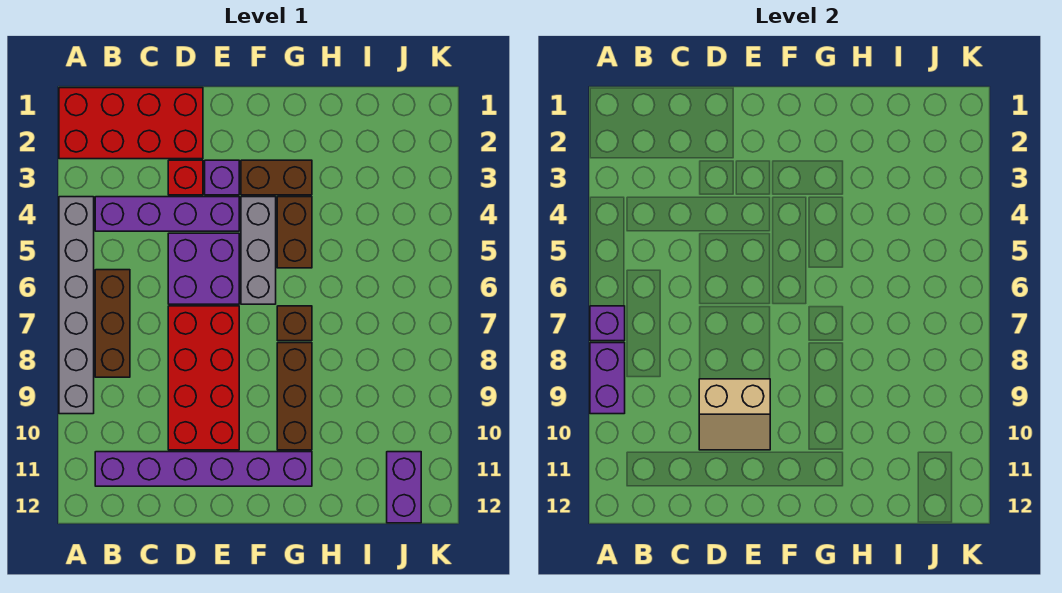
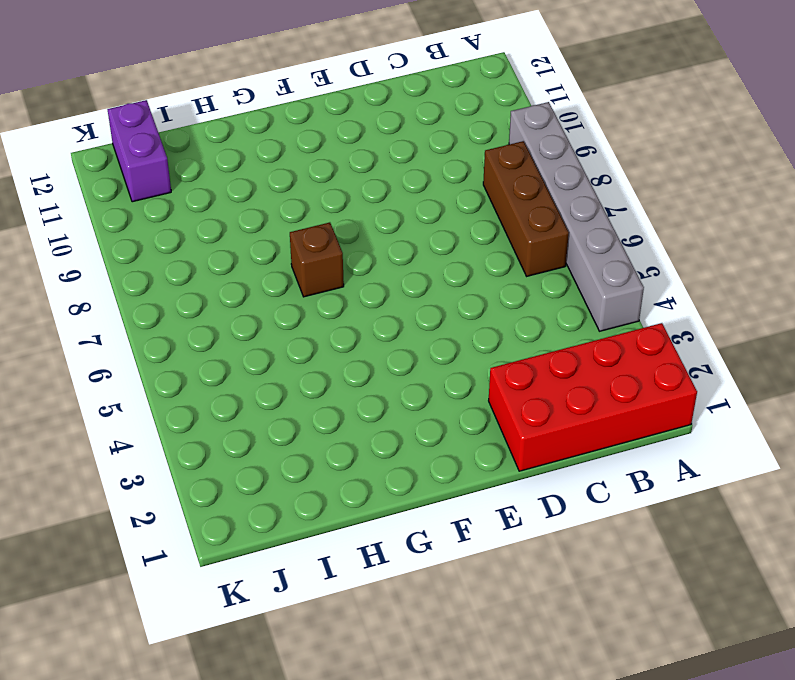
none -> purple 1x4 brick [95,197,239,231]
none -> purple 1x6 brick [95,452,312,486]
none -> red 1x1 brick [168,160,203,195]

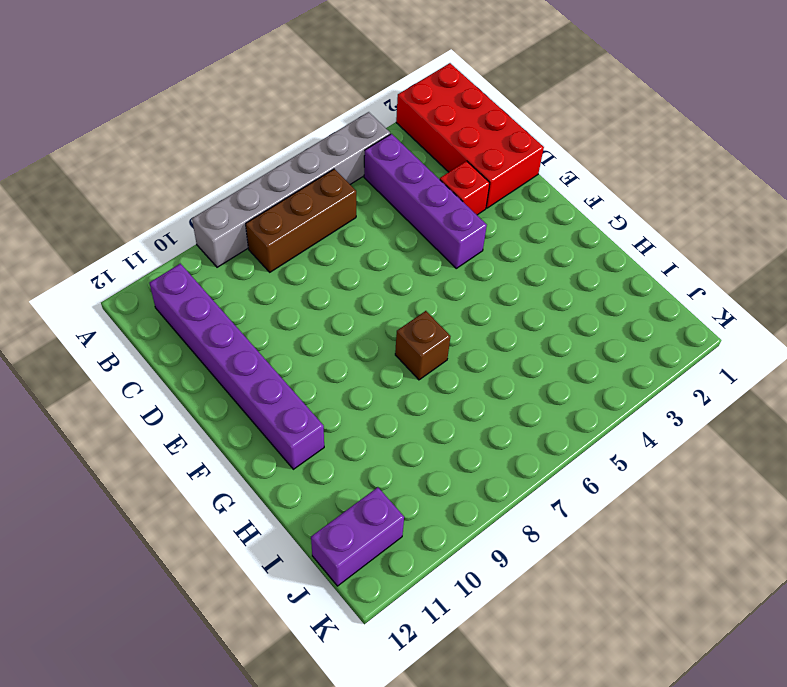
none -> purple 2x2 brick [168,233,239,304]
none -> red 2x4 brick [168,306,239,450]
none -> purple 1x1 brick [205,160,239,195]

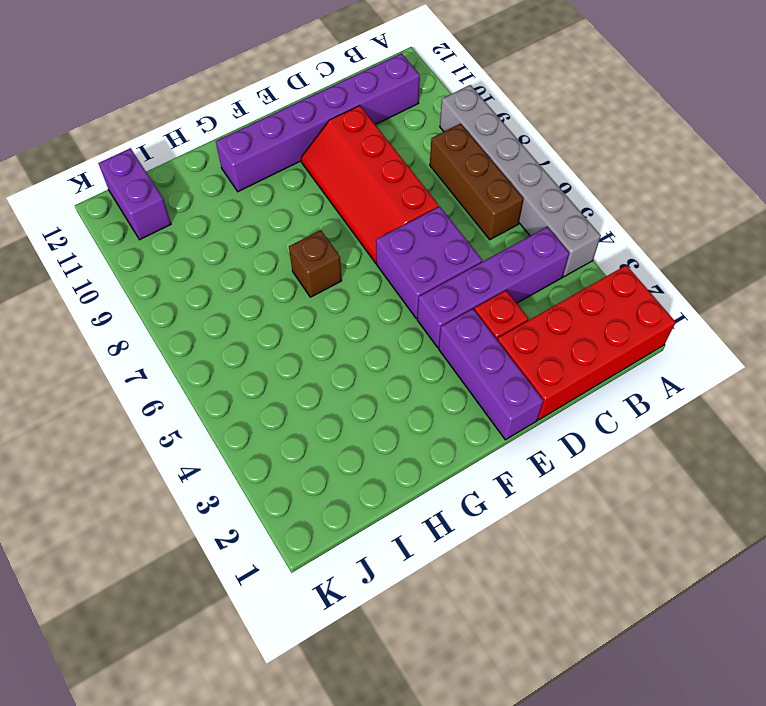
red 2x4 slope [301,106,439,263] -> red 2x4 brick [168,306,239,450]
purple 1x3 brick [439,309,544,440] -> purple 1x1 brick [205,160,239,195]
none -> brown 1x2 brick [241,160,312,195]
none -> grey 1x3 brick [241,197,276,304]
none -> brown 1x2 brick [277,197,312,268]

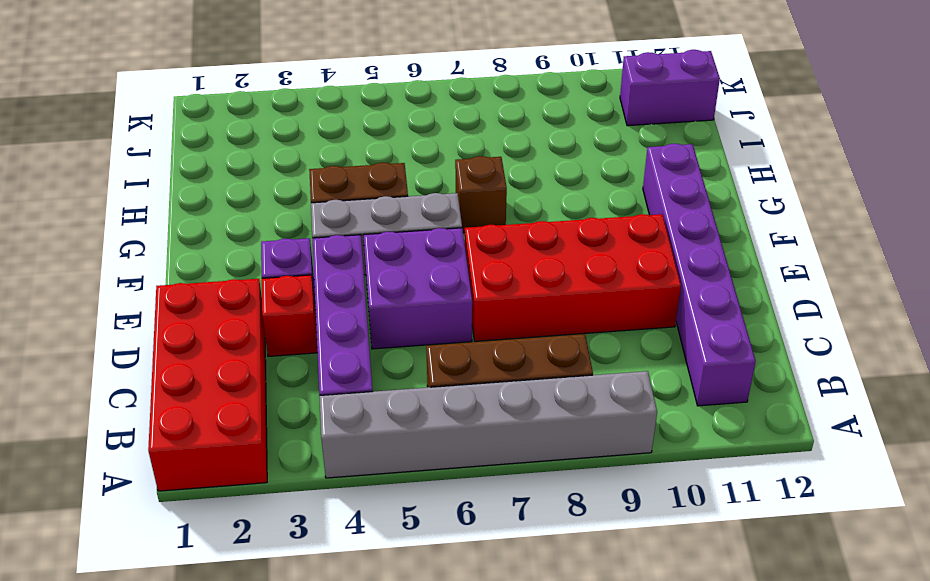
none -> brown 1x2 brick [241,160,312,195]
none -> brown 1x3 brick [277,343,312,450]
none -> purple 1x1 brick [590,306,625,341]

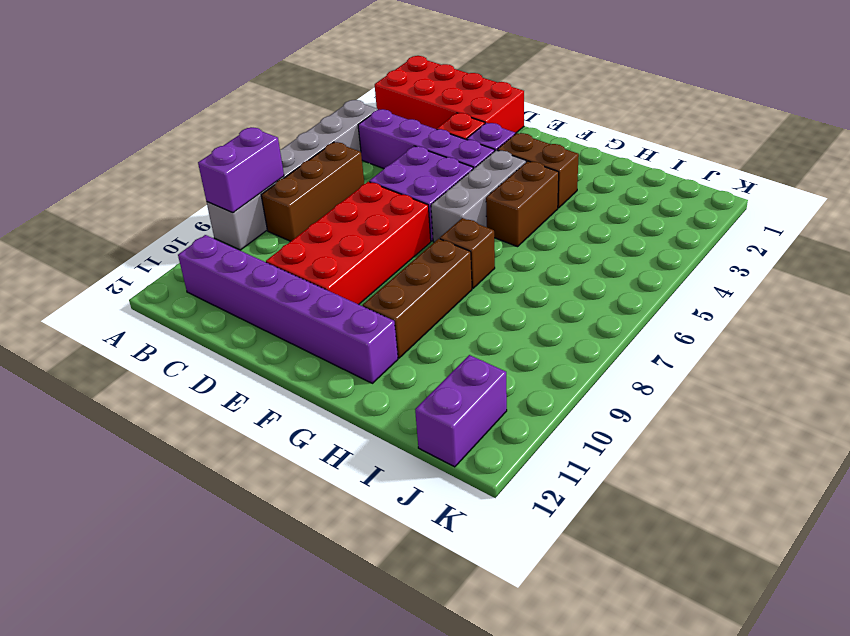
none -> purple 1x1 brick [590,306,625,341]
none -> tan 2x2 slope [699,379,770,450]

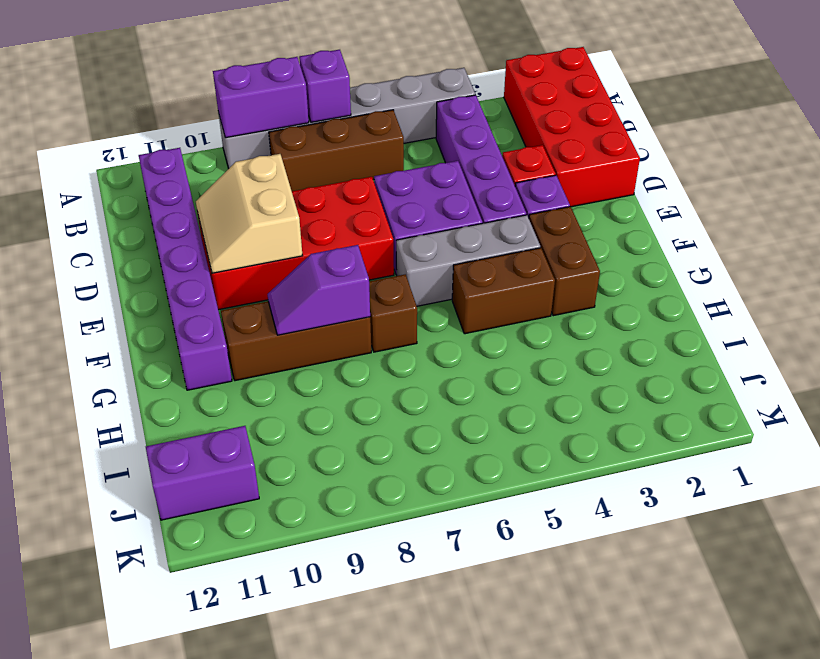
purple 1x2 slope [268,245,370,335] -> none

